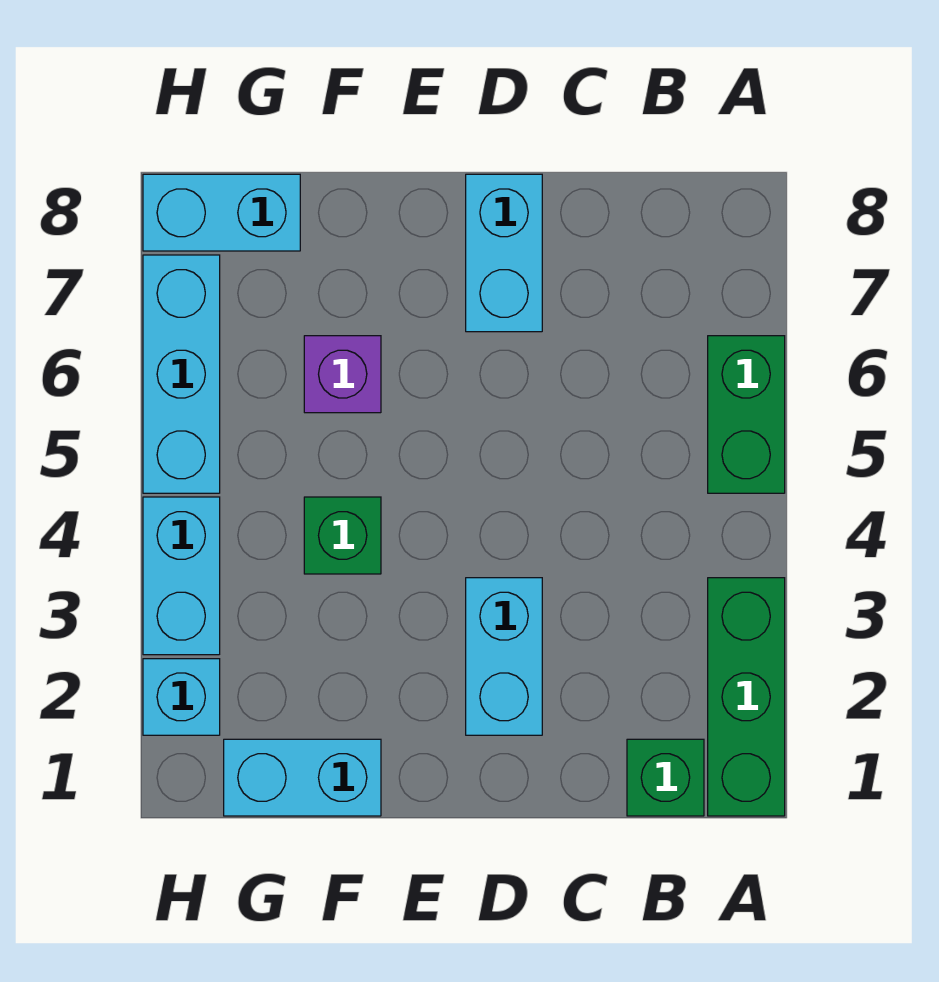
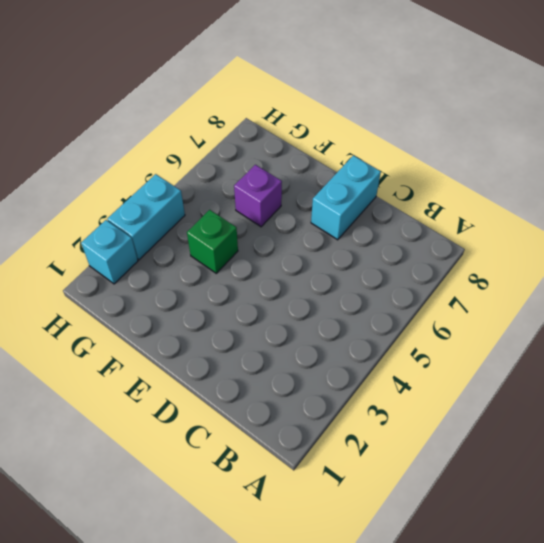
none -> green 1x3 brick [708,578,785,816]
none -> green 1x2 brick [708,336,785,493]
none -> green 1x1 brick [627,739,704,816]

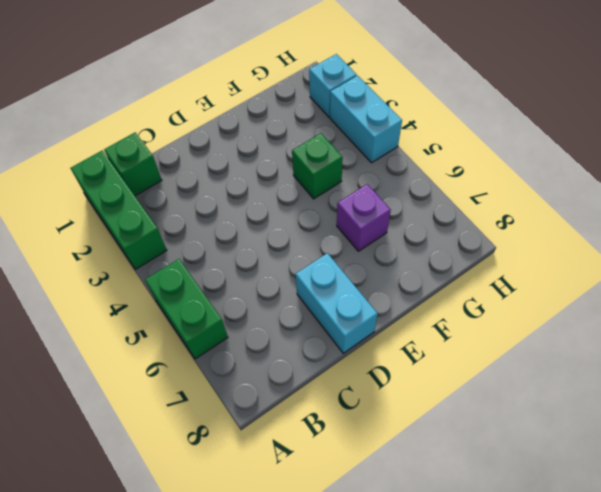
none -> cyan 1x2 brick [466,578,542,735]
none -> cyan 1x2 brick [224,739,381,816]
none -> cyan 1x2 brick [143,174,300,251]

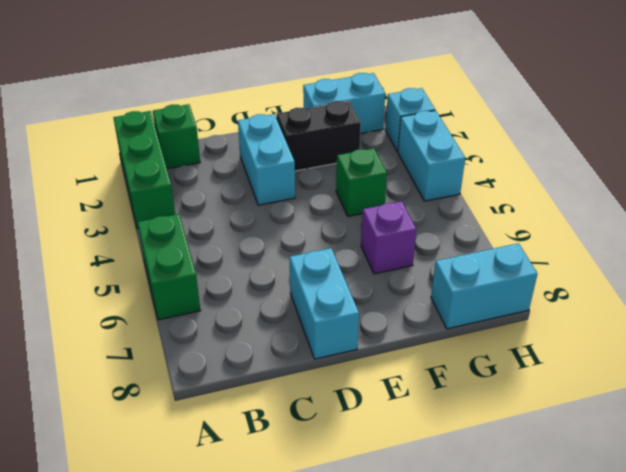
black 1x2 brick [276,101,361,171] -> none
none -> cyan 1x3 brick [143,255,220,493]

